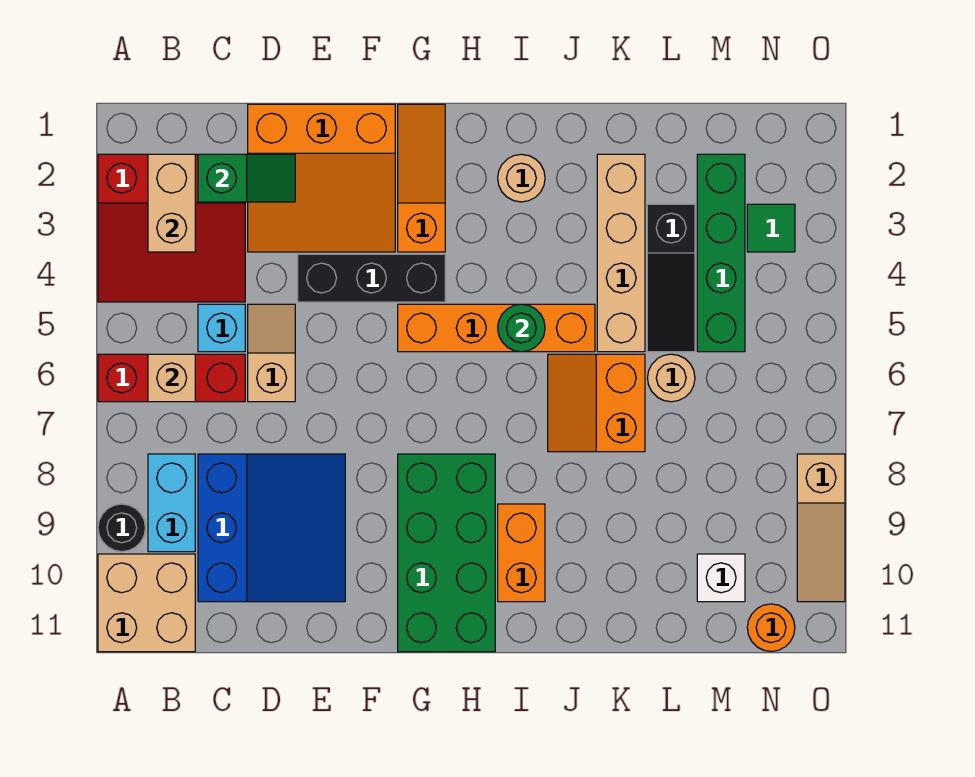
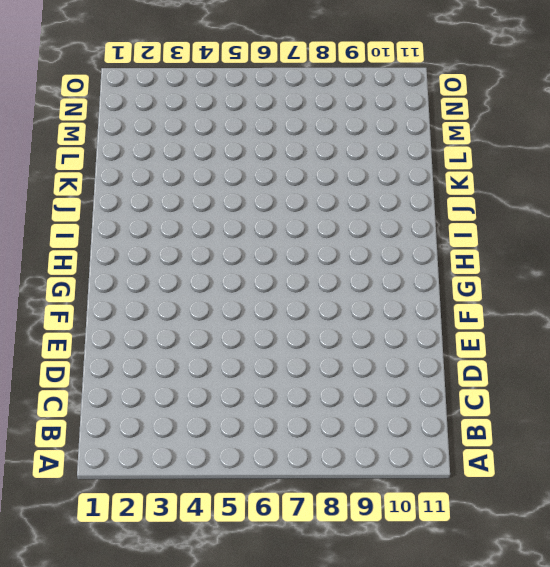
none -> red 3x3 slope [98,154,245,302]
none -> red 1x3 brick [98,354,245,402]
none -> black 1x1 round brick [98,504,145,552]

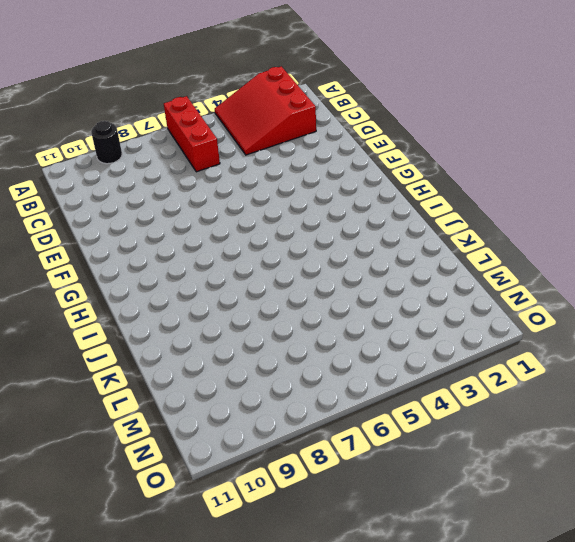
none -> tan 2x2 brick [98,554,195,652]
none -> cyan 1x2 brick [148,454,195,552]
none -> cyan 1x1 brick [198,304,245,352]

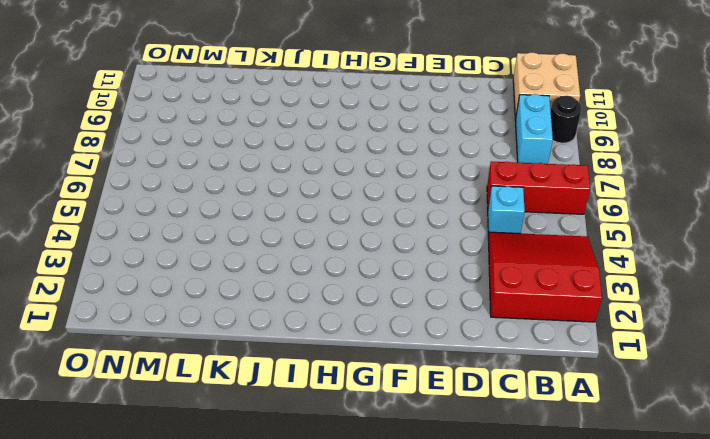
none -> blue 3x3 slope [198,454,345,602]
none -> orange 3x3 slope [248,104,395,252]
none -> tan 1x2 slope [248,304,295,402]

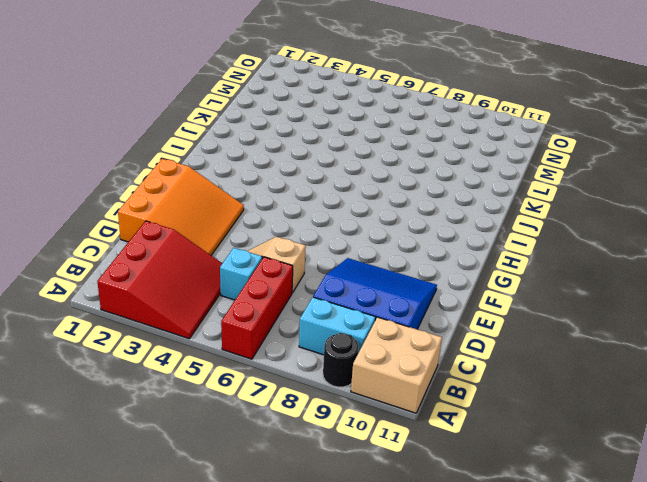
none -> black 1x3 brick [298,254,445,302]
none -> orange 1x3 slope [398,104,445,252]
none -> orange 1x4 brick [398,304,595,352]

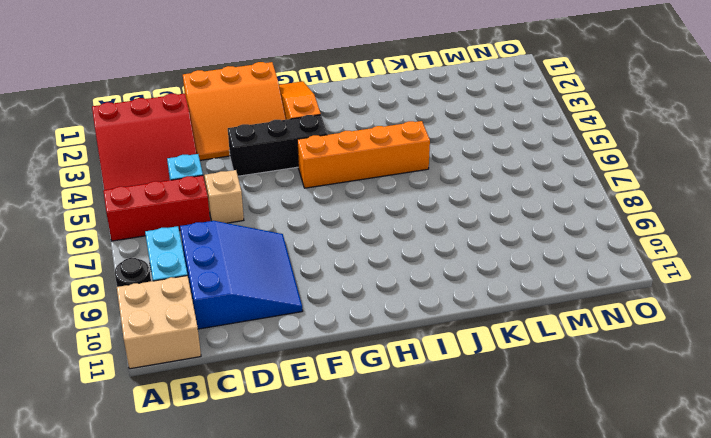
none -> green 2x4 brick [398,454,495,652]
none -> tan 1x1 round brick [498,154,545,202]
none -> orange 1x2 brick [498,504,545,602]

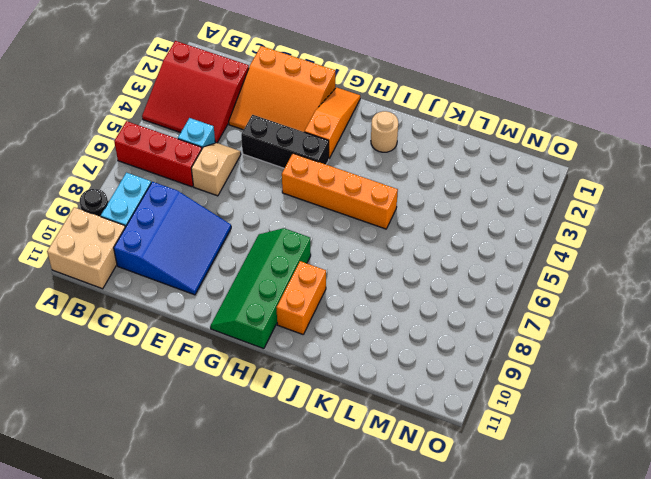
green 2x4 slope [210,228,311,349] -> green 2x4 brick [398,454,495,652]
none -> orange 2x2 slope [548,354,645,452]
none -> tan 1x4 brick [597,154,645,352]
none -> black 1x3 slope [647,204,695,352]

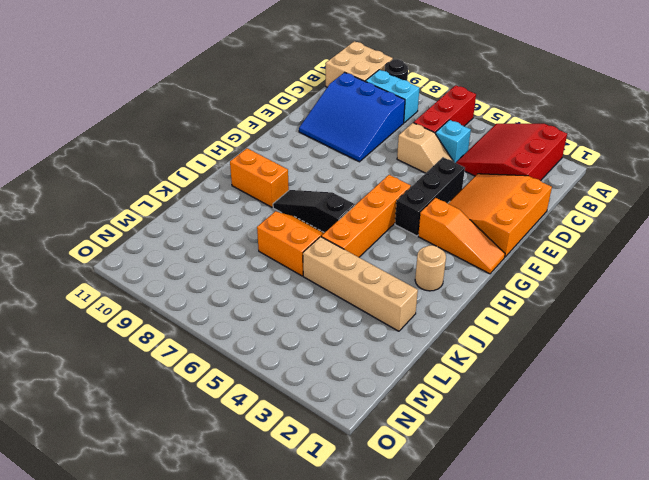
black 1x3 slope [273,190,355,233] -> black 1x3 slope moved to [647,204,695,352]
none -> green 2x4 brick [398,454,495,652]
none -> tan 1x1 round brick [648,354,695,402]
none -> green 1x4 brick [697,154,745,352]

